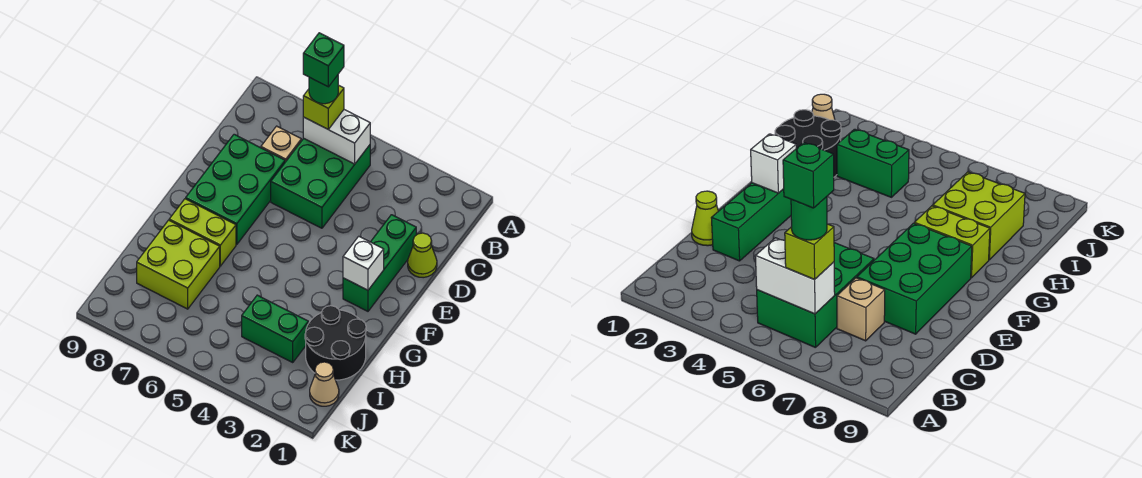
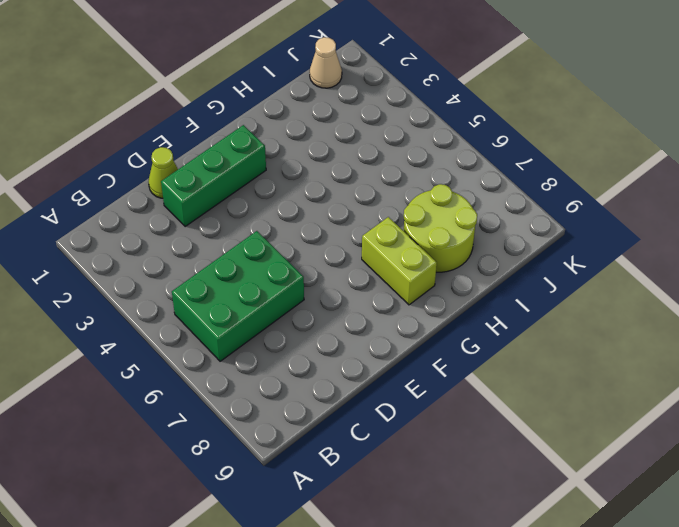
lime 2x2 round brick [404,184,477,272] -> lime 2x2 brick [137,220,220,309]
none -> tan 1x1 brick [261,126,301,162]
none -> green 2x3 brick [186,134,285,245]
none -> black 2x2 round brick [305,306,366,380]

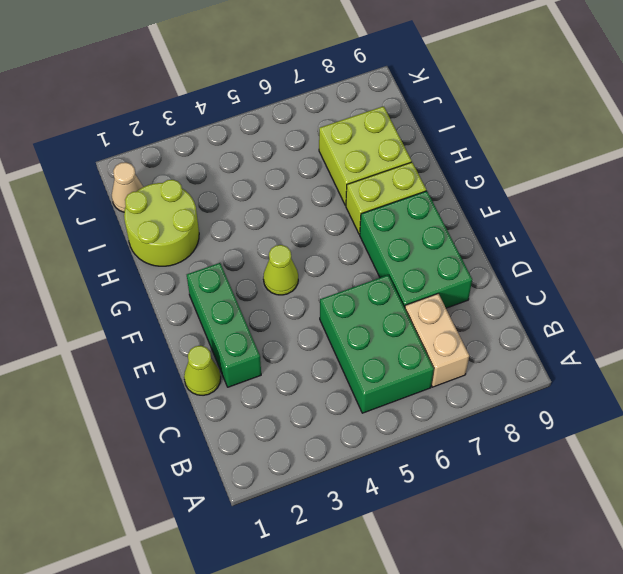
tan 1x2 brick [405,294,469,387] -> tan 1x1 brick [261,126,301,162]
lime 1x1 cone [263,245,298,295] -> none
lime 2x2 round brick [124,180,199,266] -> black 2x2 round brick [305,306,366,380]
none -> green 1x2 brick [242,295,308,362]
none -> white 1x2 brick [303,110,370,164]
none -> white 1x1 brick [343,236,384,290]

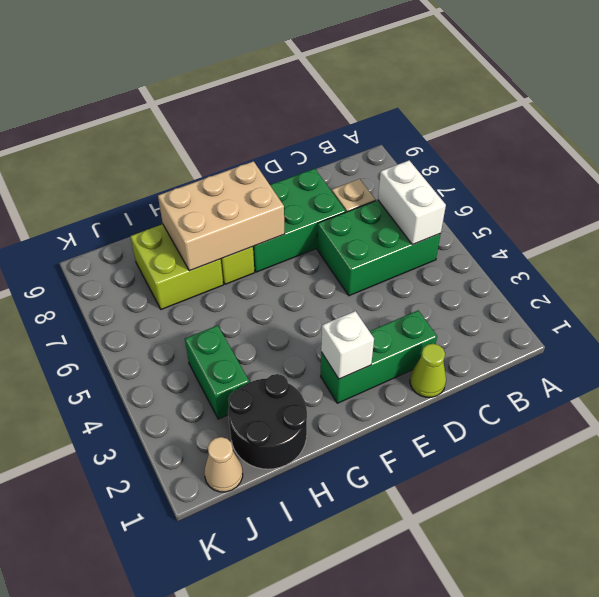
tan 2x3 brick [158,161,285,271] -> none
none -> lime 1x1 brick [303,85,344,129]
none -> green 1x1 round brick [309,75,338,104]
none -> green 1x1 brick [303,33,344,87]

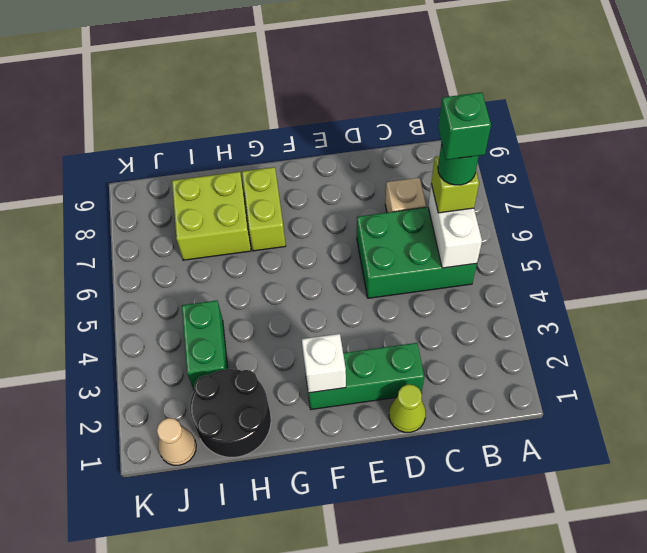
none -> green 2x3 brick [186,134,285,245]

